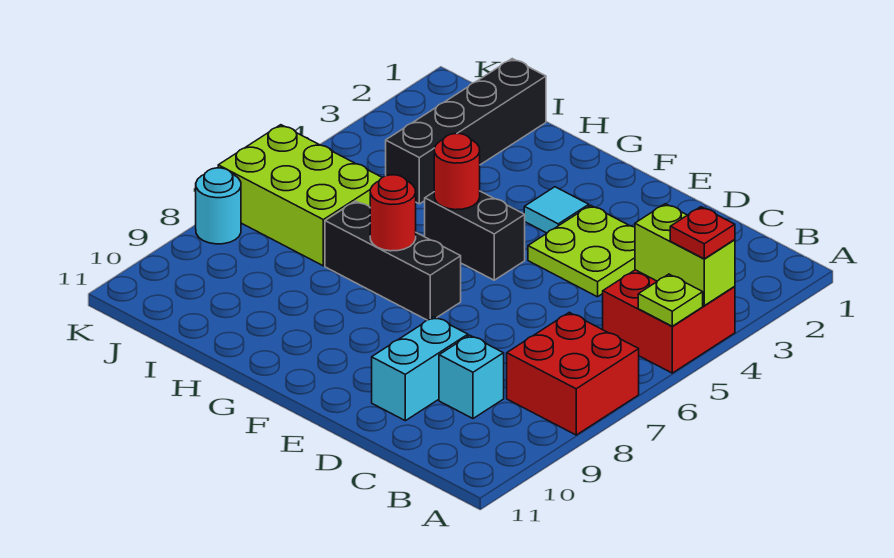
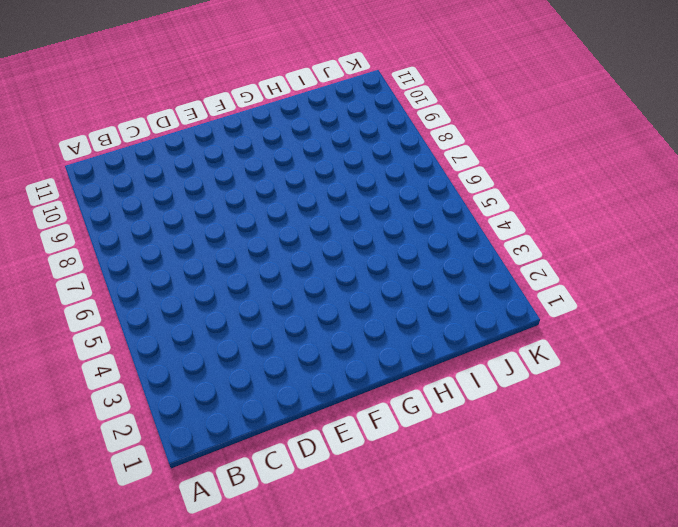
none -> red 2x2 brick [603,270,735,373]
none -> red 2x2 brick [507,312,639,435]
none -> cyan 1x1 brick [439,335,504,419]

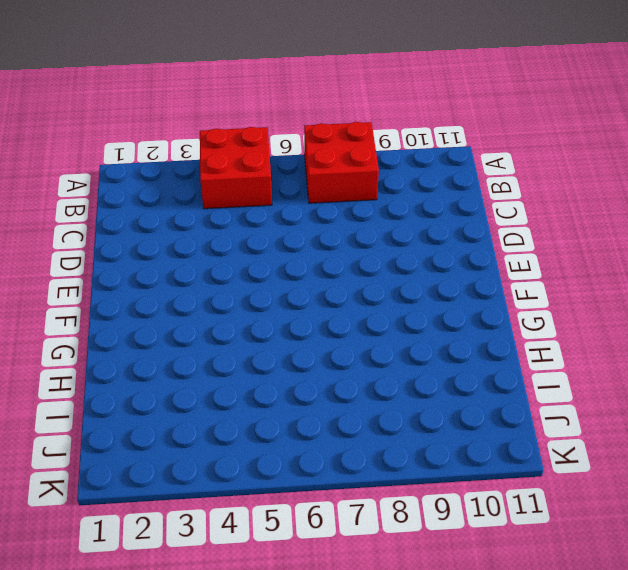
none -> cyan 1x1 brick [439,335,504,419]
none -> lime 2x2 plate [528,205,635,297]
none -> cyan 1x2 brick [372,317,468,421]

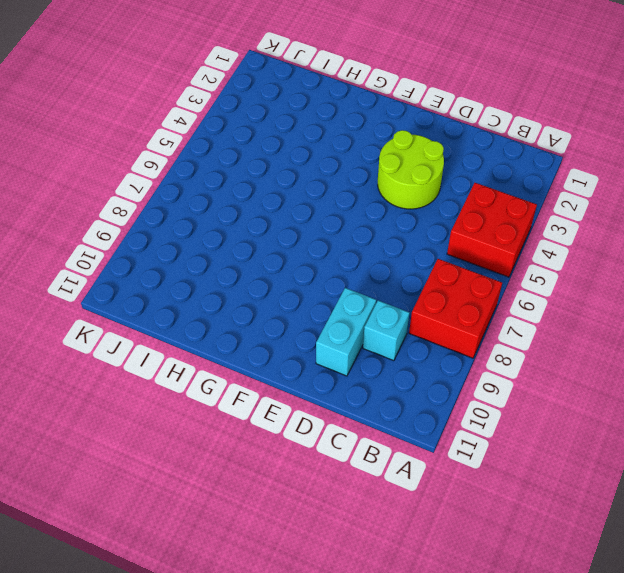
lime 2x2 round brick [378,130,444,209] -> lime 2x2 plate [528,205,635,297]
none -> cyan 1x1 tile [524,187,589,233]
none -> black 1x2 brick [425,191,525,280]
none -> black 1x3 brick [325,201,461,320]

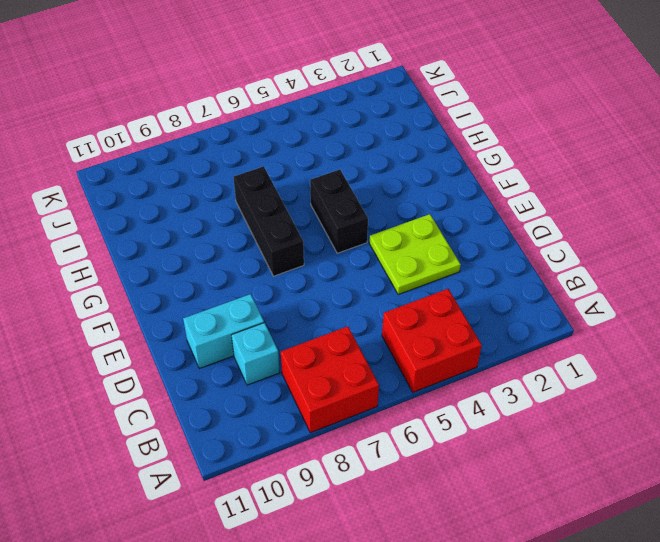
none -> cyan 1x1 tile [524,187,589,233]
none -> black 1x4 brick [386,59,546,204]
none -> lime 2x3 brick [218,125,382,266]

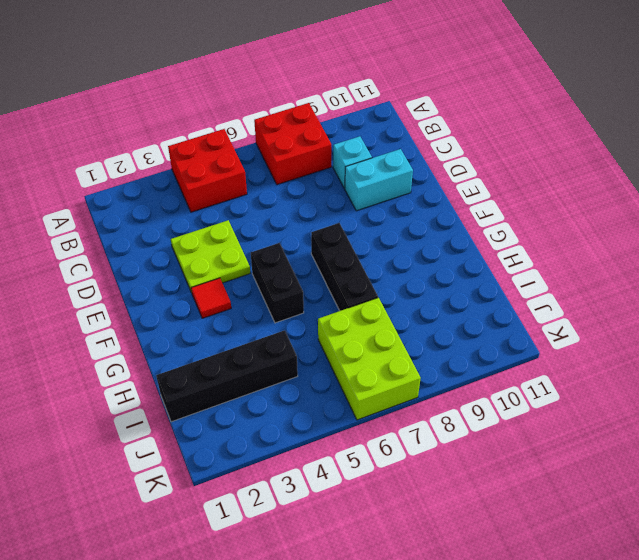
red 1x1 tile [191,278,231,318] -> cyan 1x1 tile [524,187,589,233]
none -> cyan 1x1 round brick [196,168,241,244]
none -> lime 1x2 brick [635,204,735,306]
none -> lime 1x1 plate [638,274,703,326]

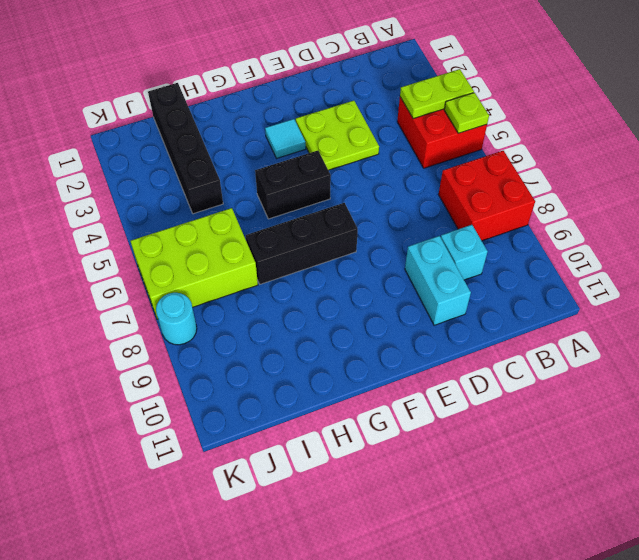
lime 1x2 plate [400,69,474,119] -> lime 1x2 brick [635,204,735,306]
none -> red 1x1 round brick [434,134,480,210]
none -> red 1x1 round brick [370,175,416,251]
none -> red 1x1 plate [670,207,735,259]

